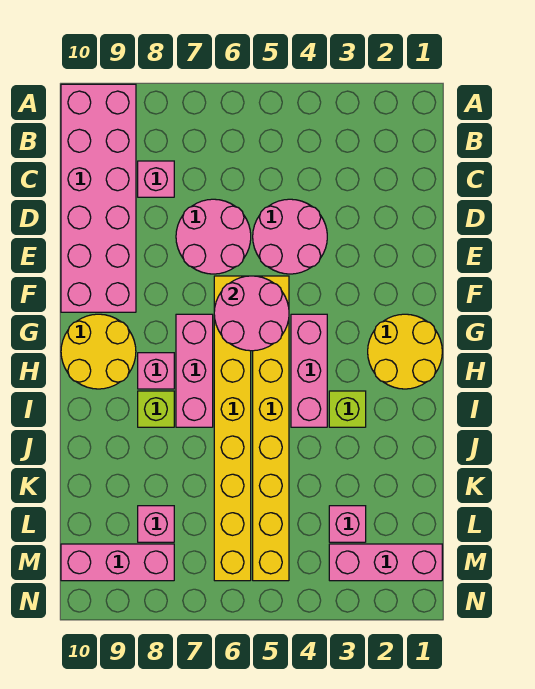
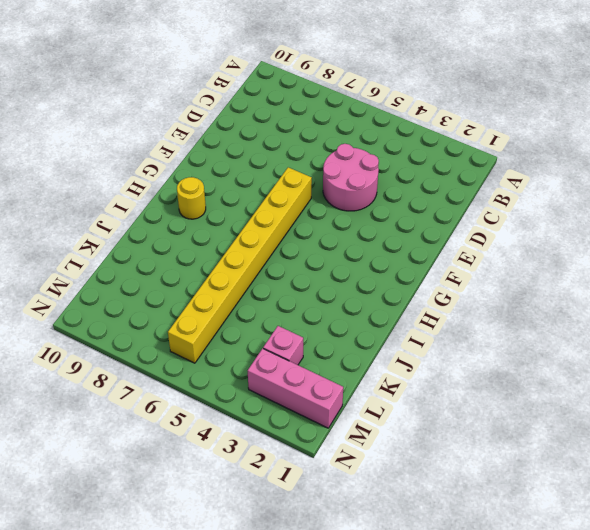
yellow 1x1 round brick [177,177,206,219] -> yellow 2x2 round brick [61,314,136,389]
none -> pink 2x6 brick [61,84,136,312]
none -> pink 1x1 brick [138,161,174,197]
none -> pink 2x2 round brick [176,199,251,274]

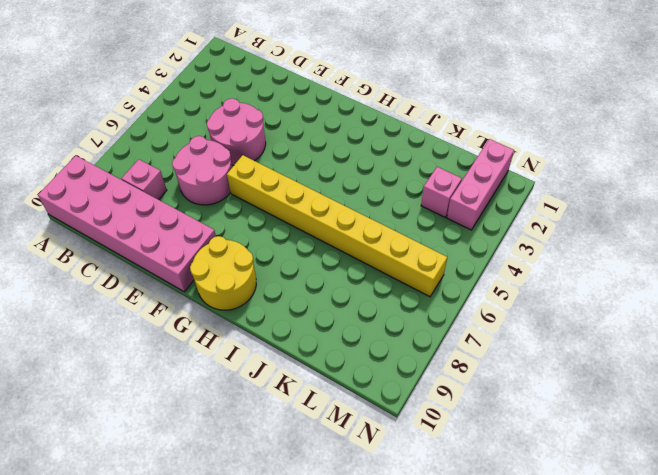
none -> yellow 1x8 brick [253,276,289,581]
none -> yellow 2x2 round brick [368,314,442,389]
none -> pink 1x3 brick [291,314,327,427]

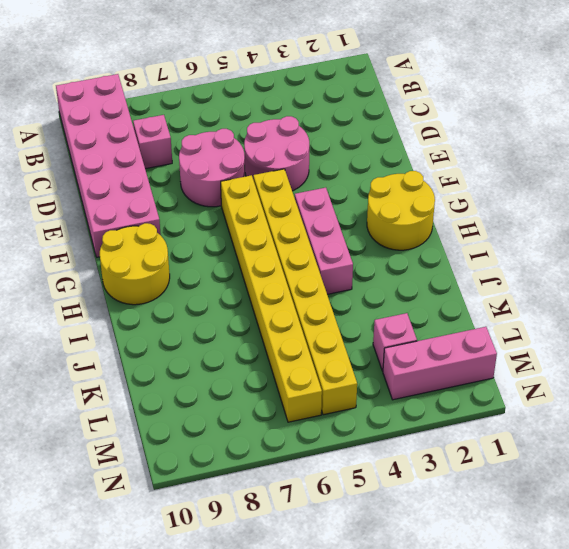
none -> pink 1x3 brick [176,314,213,427]
none -> pink 1x1 brick [138,353,174,389]
none -> lime 1x1 brick [329,391,366,427]

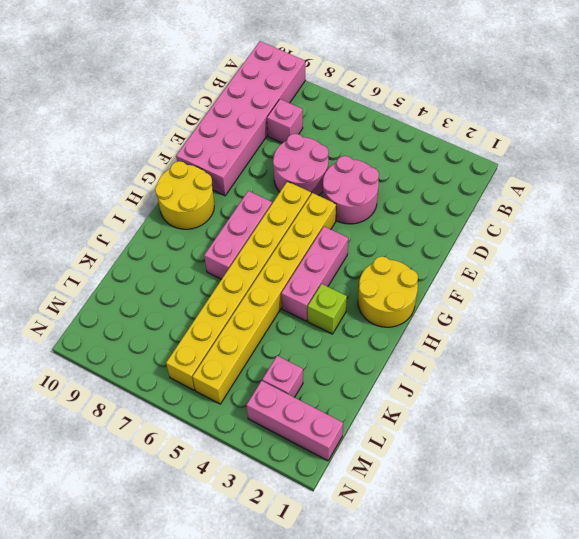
none -> pink 1x1 brick [138,353,174,389]
none -> lime 1x1 brick [138,391,174,427]
none -> pink 1x1 brick [138,506,174,542]

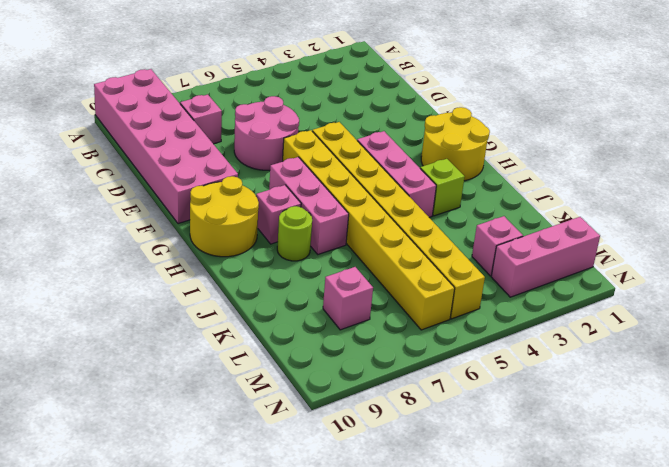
lime 1x1 round brick [277,206,312,261] -> lime 1x1 brick [138,391,174,427]
none -> pink 2x2 round brick [253,199,327,274]
none -> pink 1x3 brick [61,544,174,581]
none -> pink 2x2 round brick [214,276,289,351]

